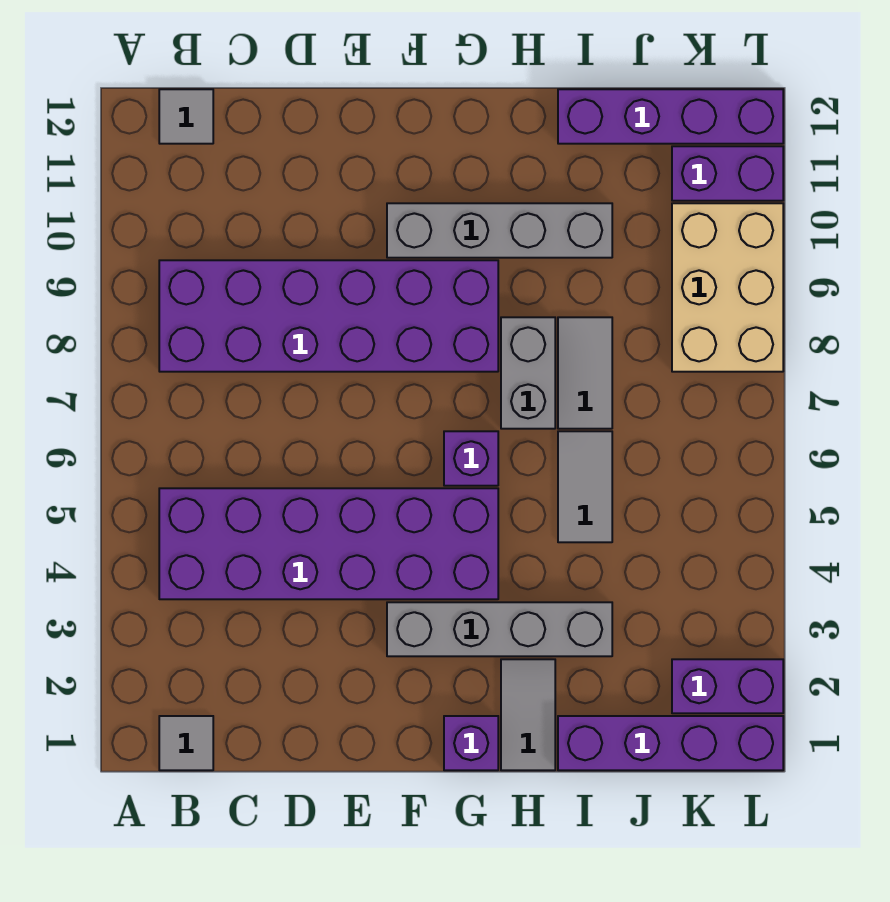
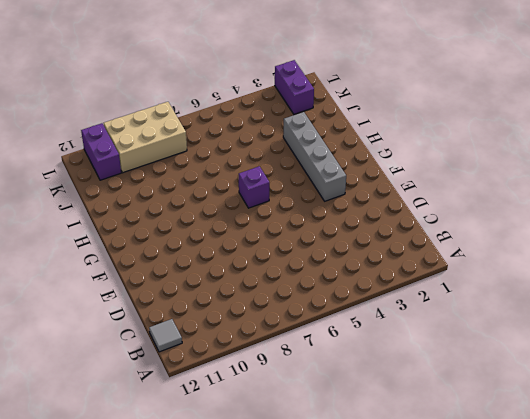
none -> grey 1x1 tile [159,716,213,770]
none -> purple 2x6 brick [159,488,498,599]
none -> purple 2x6 brick [159,260,498,372]

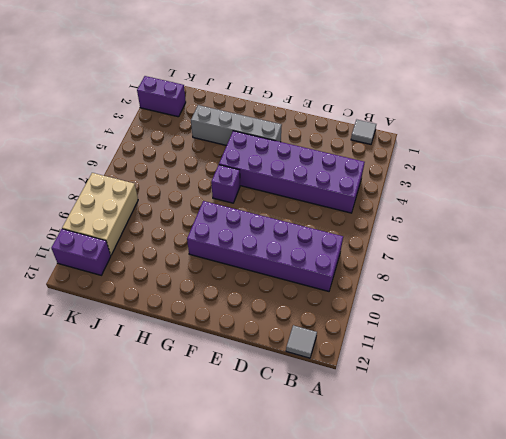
none -> grey 1x4 brick [387,203,612,258]
none -> purple 1x1 brick [444,716,498,770]
none -> grey 1x2 tile [501,659,555,770]

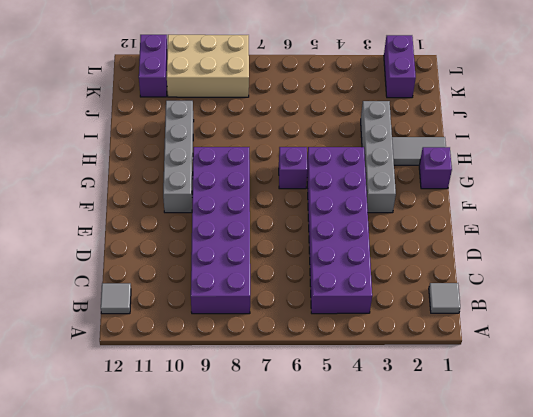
none -> grey 1x2 brick [501,317,555,429]
none -> purple 1x4 brick [558,716,783,770]
none -> grey 1x2 tile [558,431,612,542]

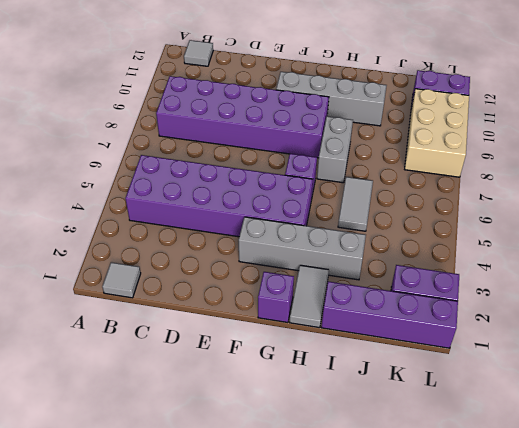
none -> grey 1x2 tile [558,317,612,429]
none -> purple 1x4 brick [558,89,783,144]

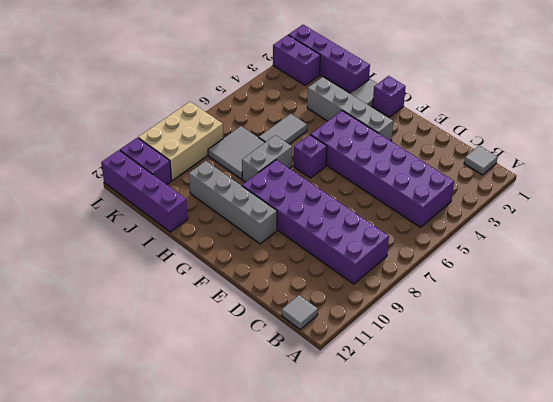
grey 2x2 tile [208,126,265,179] -> grey 1x2 tile [558,317,612,429]

